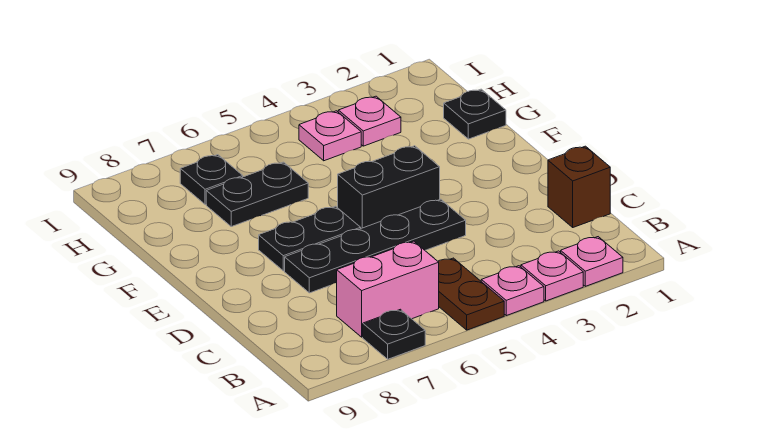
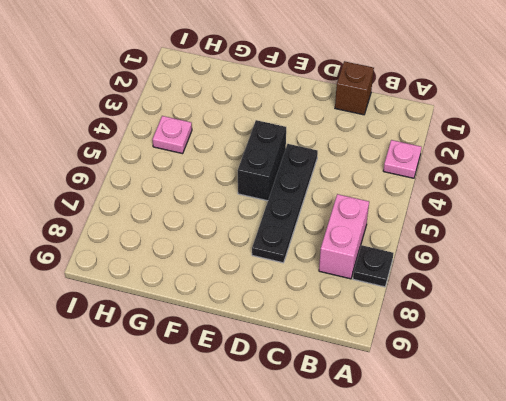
none -> pink 1x1 plate [561,237,623,286]
none -> pink 1x1 plate [481,266,544,316]
none -> brown 1x2 plate [438,258,504,330]

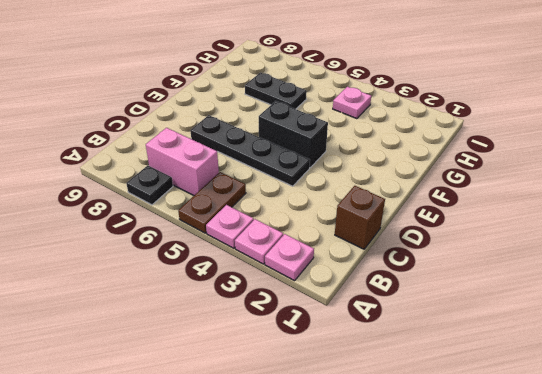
none -> black 1x2 plate [259,206,361,271]
none -> black 1x1 plate [444,89,506,139]
none -> pink 1x1 plate [338,96,401,146]

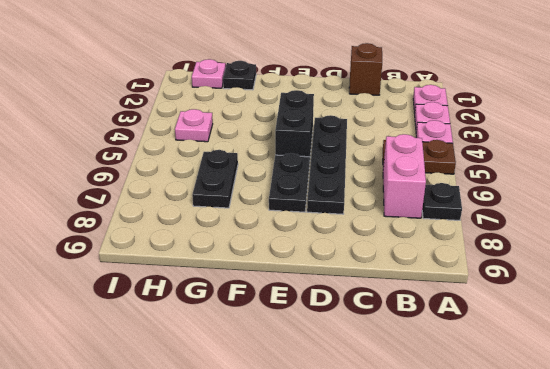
pink 1x1 plate [192,59,226,88] -> pink 1x1 plate moved to [338,96,401,146]
none -> black 1x1 plate [180,155,243,205]

